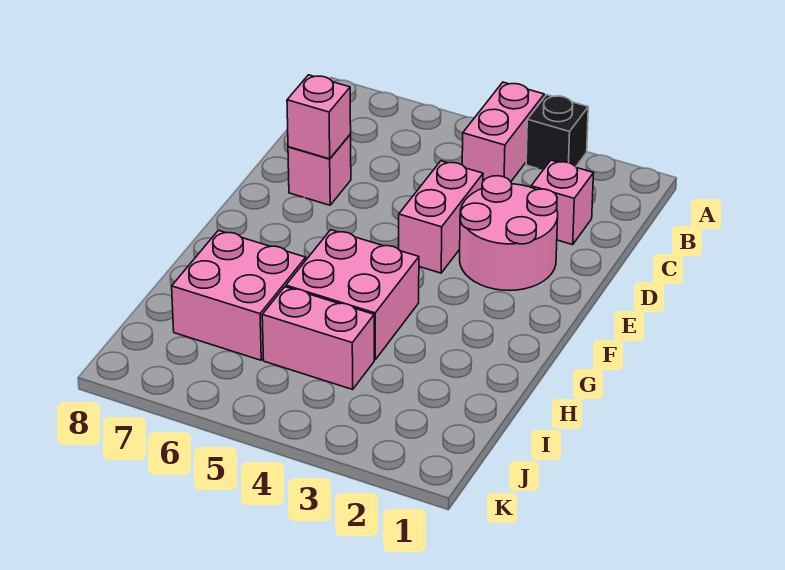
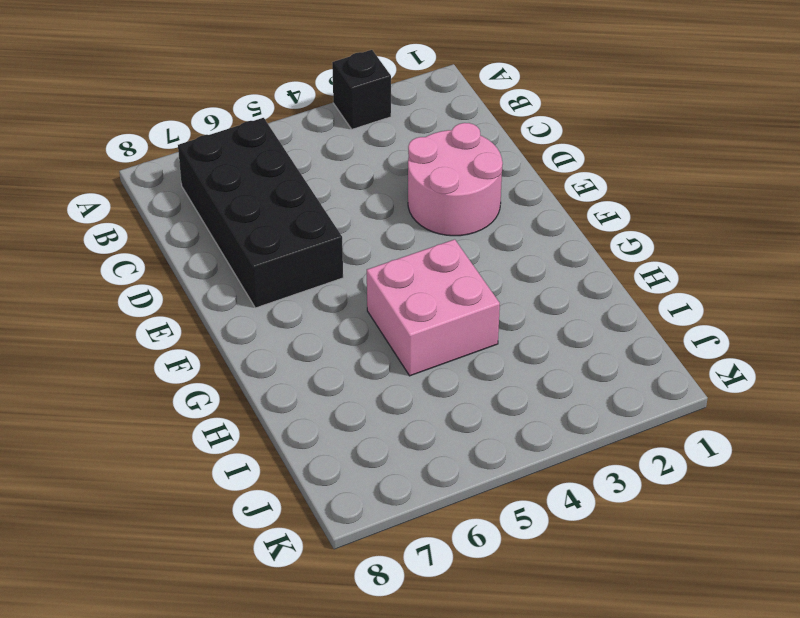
black 2x4 brick [178,118,343,308] -> pink 1x1 brick [288,134,351,205]
none -> pink 1x2 brick [462,82,544,181]
none -> pink 1x1 brick [531,160,594,245]

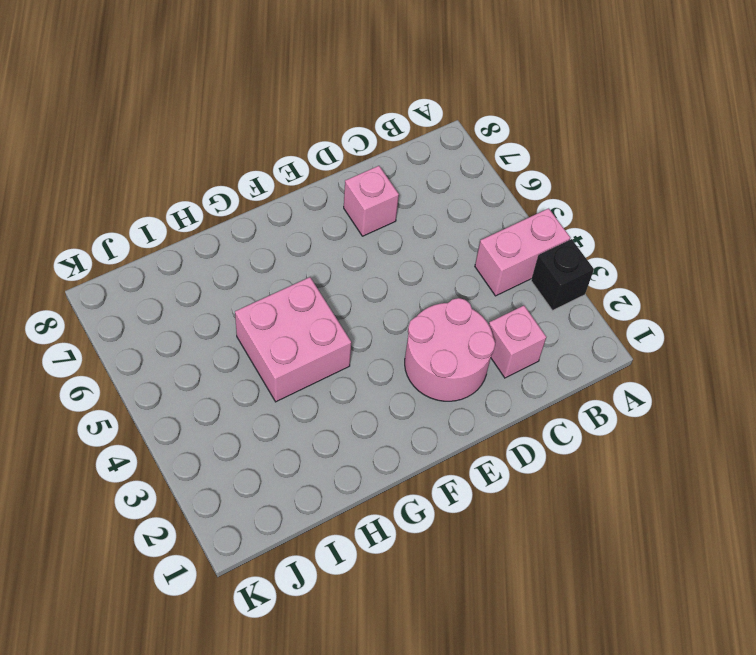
none -> pink 1x2 brick [399,161,483,273]
none -> pink 2x2 brick [172,230,306,360]

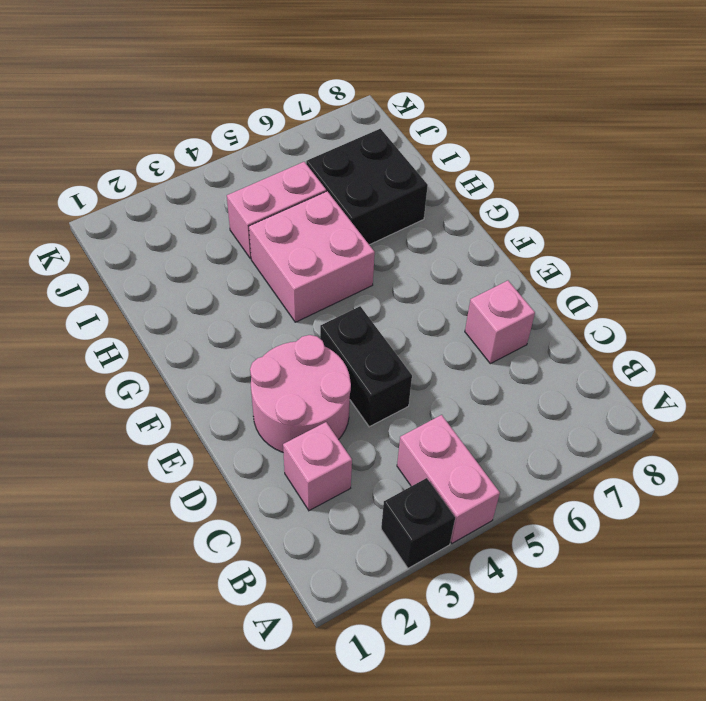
black 1x2 brick [320,306,412,427] -> pink 1x2 brick [399,161,483,273]
black 2x2 brick [306,129,428,245] -> pink 2x2 brick [172,230,306,360]
none -> pink 1x1 brick [287,75,351,159]

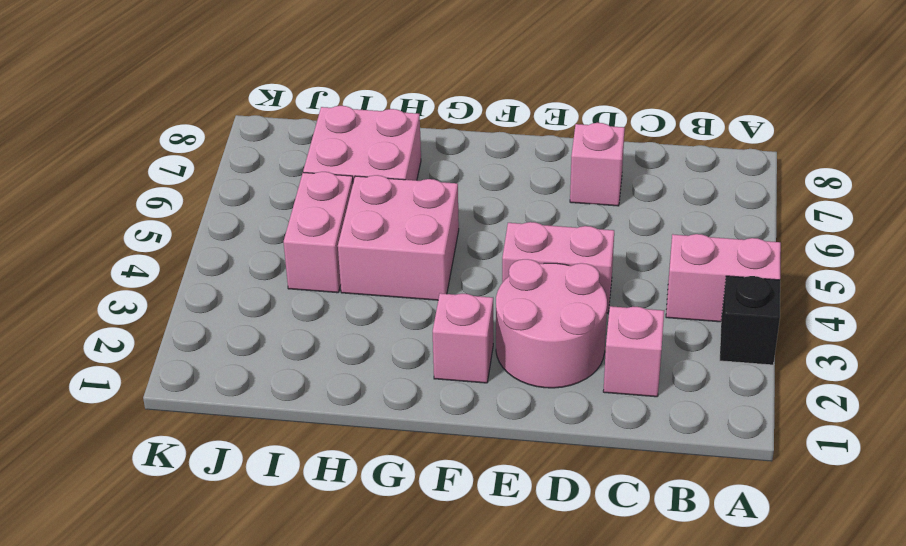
pink 1x1 brick [433,293,493,383] -> pink 1x1 brick moved to [287,75,351,159]

